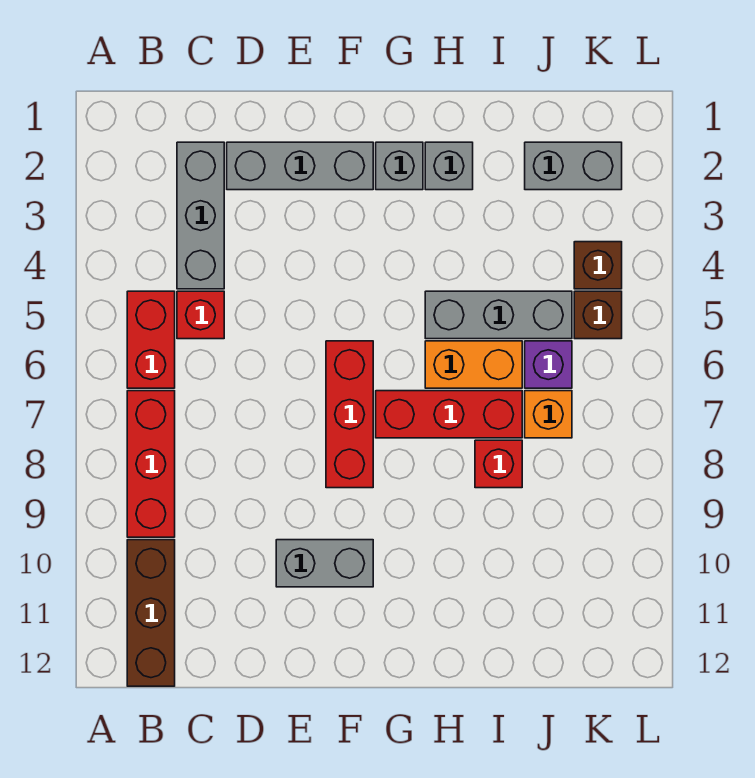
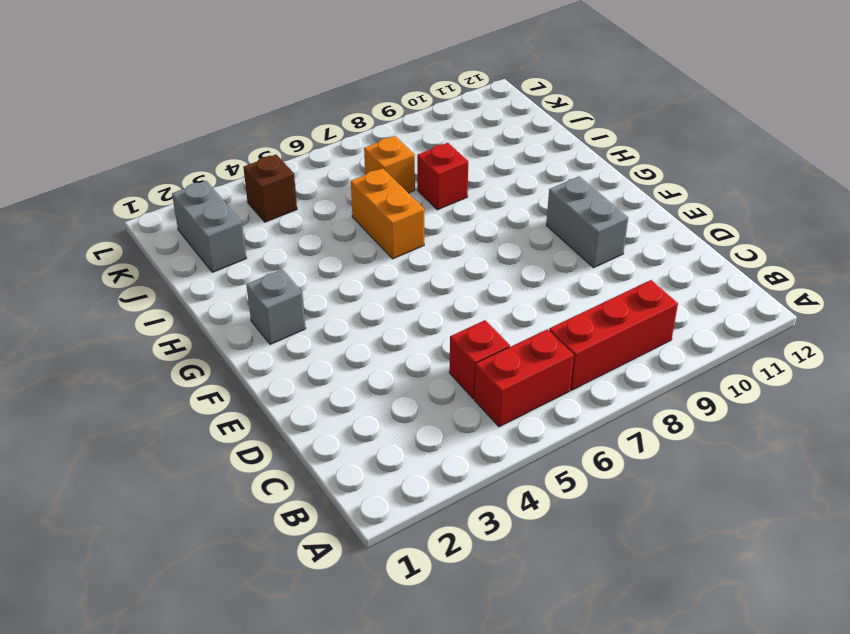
none -> brown 1x3 brick [127,540,175,686]
none -> grey 1x3 brick [177,142,224,289]
none -> grey 1x3 brick [227,142,373,190]

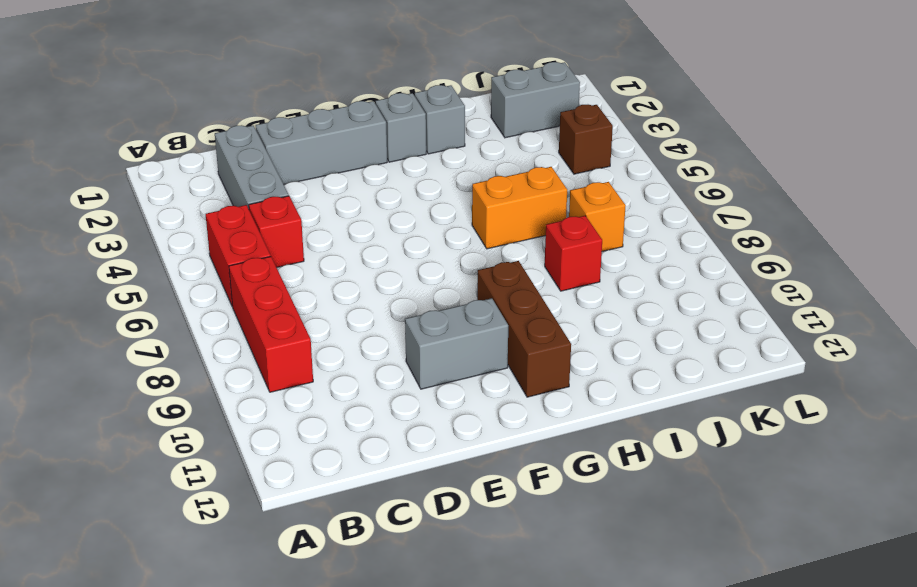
brown 1x3 brick [477,261,571,397] -> brown 1x3 brick moved to [127,540,175,686]
none -> red 1x3 brick [326,341,373,488]
none -> red 1x3 brick [376,391,522,438]
none -> grey 1x3 brick [425,291,572,339]

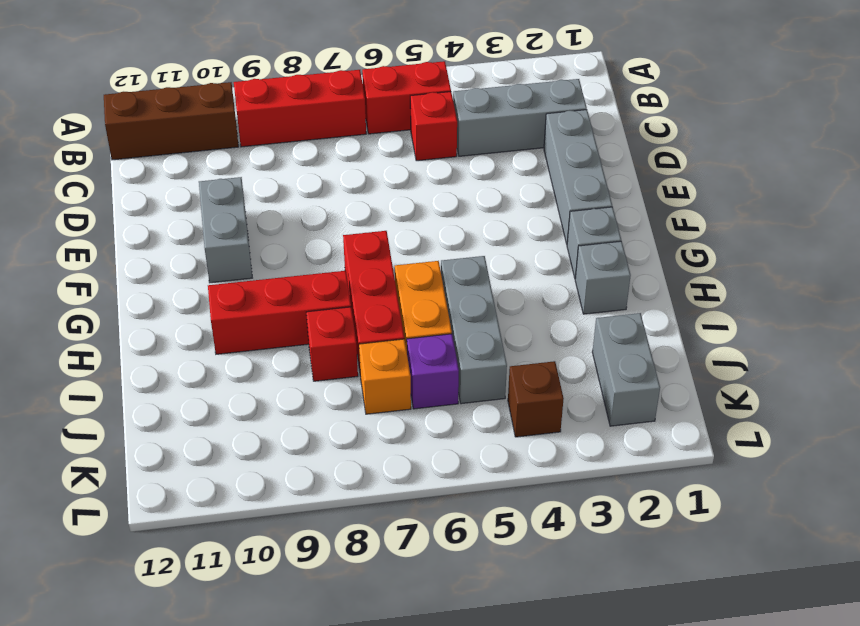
red 1x3 brick [208,271,351,354] -> red 1x3 brick moved to [326,341,373,488]
none -> brown 1x1 brick [574,291,622,339]

